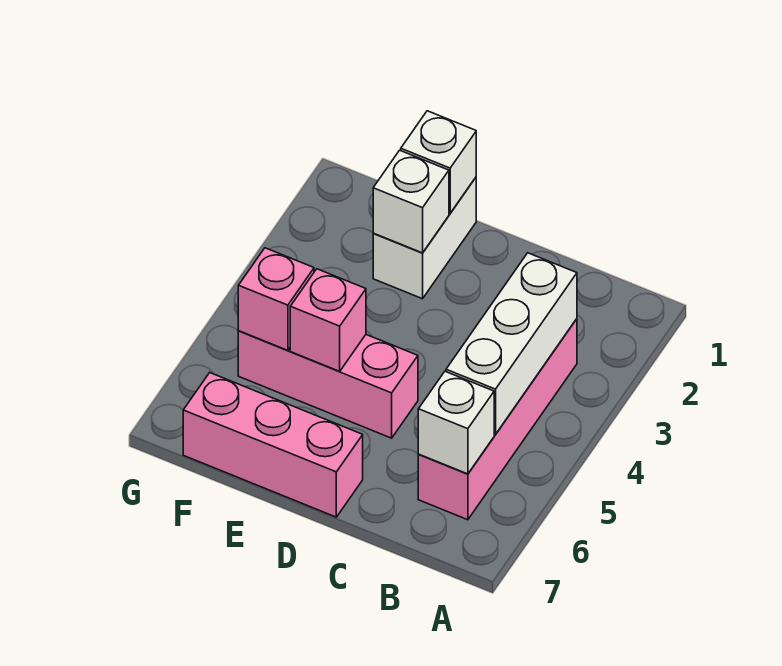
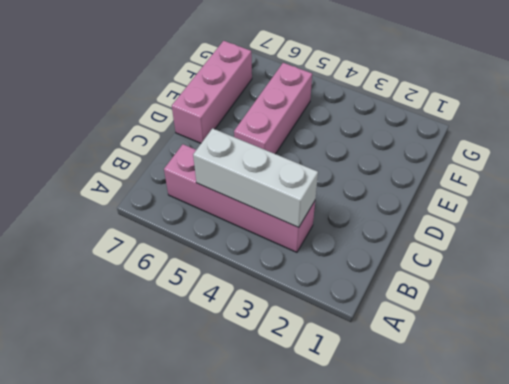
none -> white 1x2 brick [373,178,476,299]
none -> white 1x1 brick [418,371,494,474]

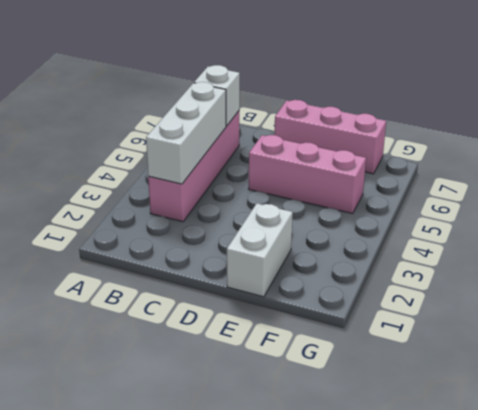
none -> white 1x1 brick [401,111,476,213]
none -> white 1x1 brick [373,150,449,253]

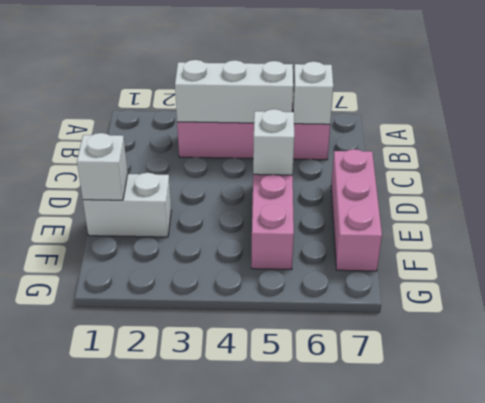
white 1x1 brick [253,109,294,175] -> white 1x1 brick moved to [373,150,449,253]
none -> pink 1x1 brick [290,269,366,371]
none -> pink 1x1 brick [238,248,314,350]

